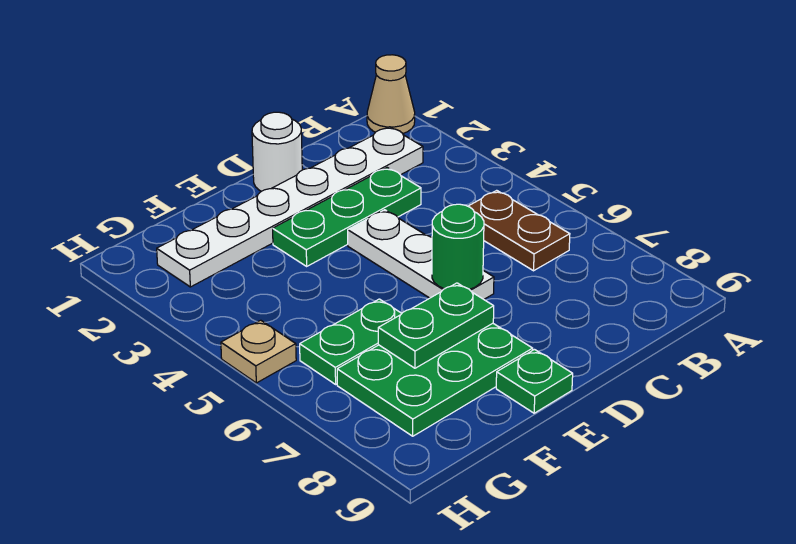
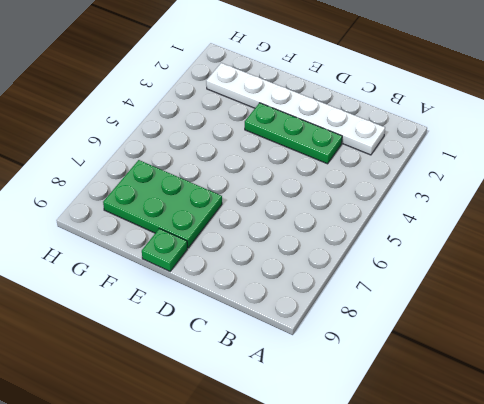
none -> tan 1x1 cone [367,55,415,133]
none -> brown 1x2 plate [468,190,570,271]
none -> white 1x1 round brick [252,112,302,191]

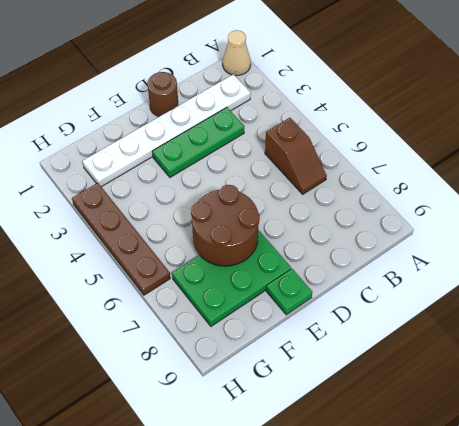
brown 1x2 slope [265,118,327,194] -> brown 1x2 plate [468,190,570,271]
brown 1x1 round brick [148,72,178,117] -> white 1x1 round brick [252,112,302,191]
brown 2x2 round brick [191,185,260,266] -> green 1x2 plate [378,283,494,368]
brown 1x4 plate [72,183,170,295] -> tan 1x1 plate [221,320,296,383]
none -> white 1x3 plate [348,210,494,299]
none -> green 1x2 plate [300,299,402,384]
none -> green 1x1 round brick [432,204,484,289]

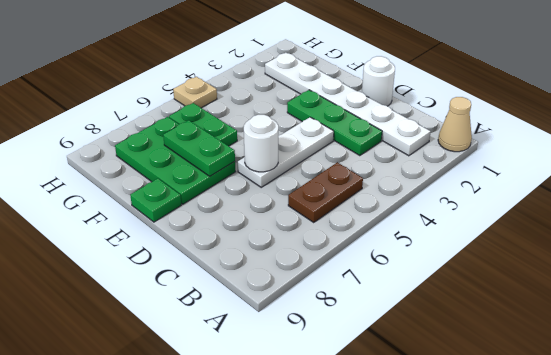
white 1x1 round brick [244,115,278,172] -> green 1x1 round brick [432,204,484,289]

